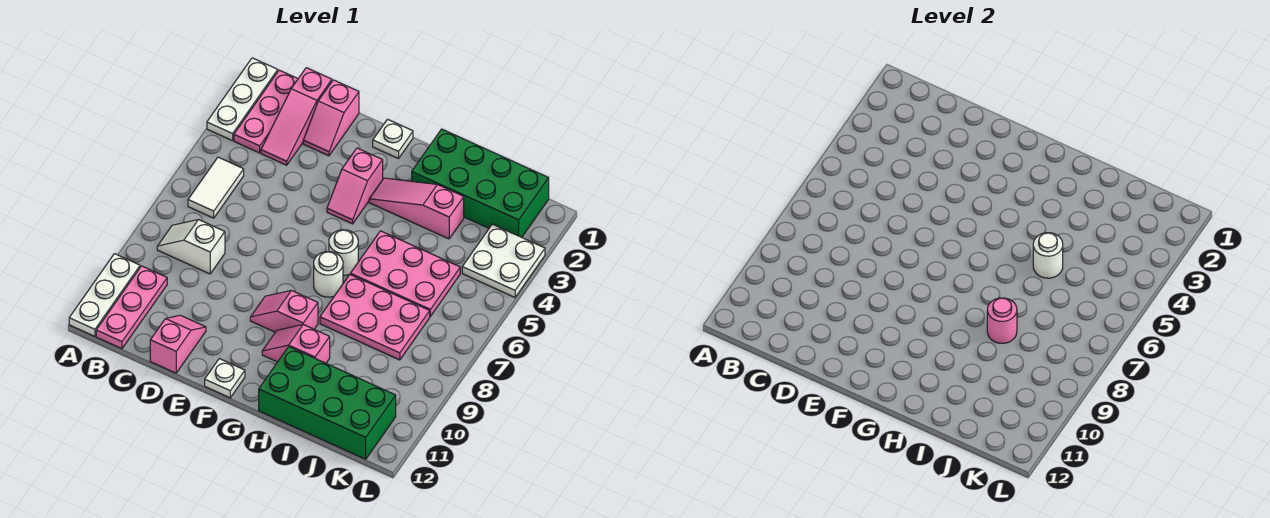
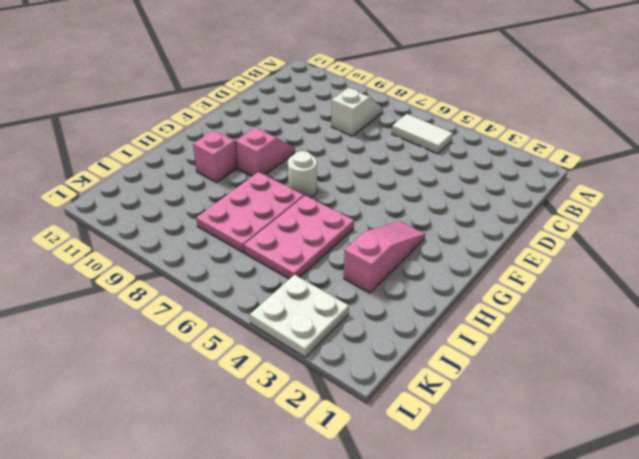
none -> white 1x3 plate [207,58,278,141]
none -> white 1x3 plate [69,254,140,336]
none -> pink 1x3 plate [234,70,298,153]

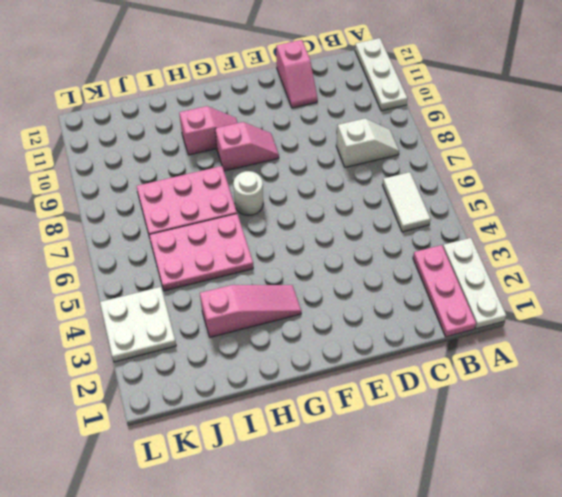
none -> pink 1x3 plate [96,266,167,349]
none -> pink 1x3 slope [261,68,332,165]
none -> pink 1x2 slope [303,80,359,156]

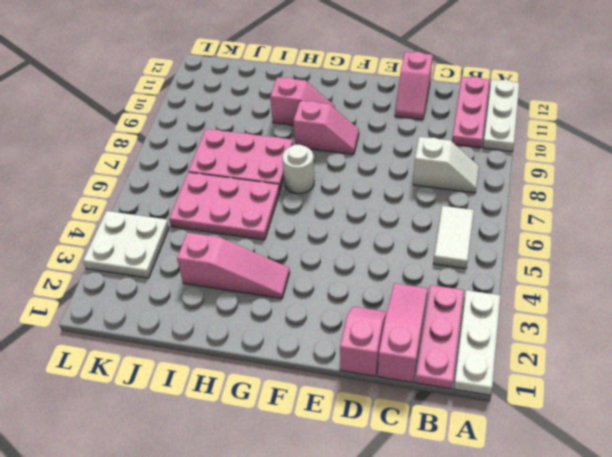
none -> white 1x1 plate [373,119,413,159]
none -> pink 1x2 slope [327,148,383,224]
none -> white 1x1 plate [205,359,245,398]

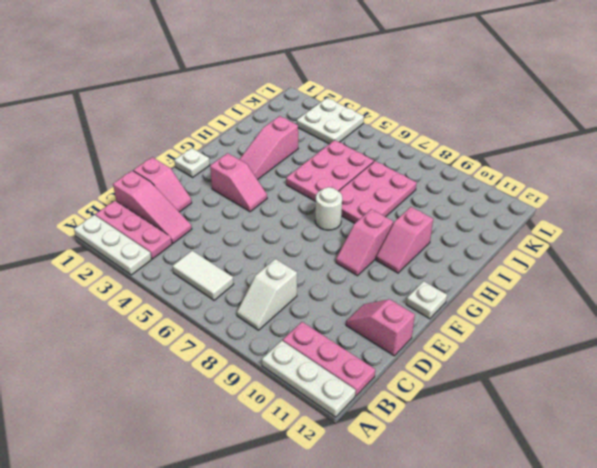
none -> white 1x1 round brick [329,230,358,275]
none -> green 2x4 brick [412,129,549,237]
none -> green 2x4 brick [259,347,396,459]

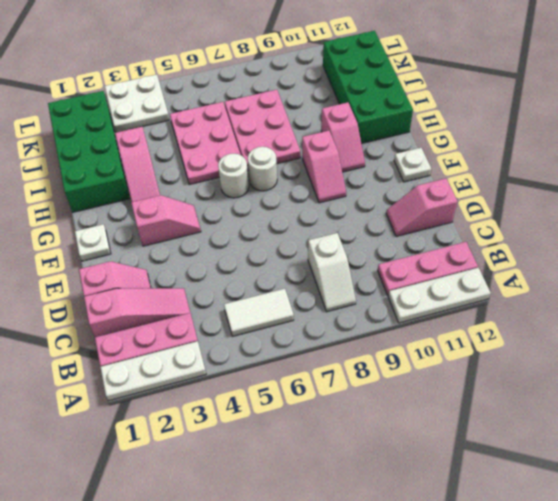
none -> white 1x1 round brick [1033,233,1063,278]
none -> pink 1x1 round brick [987,298,1017,343]

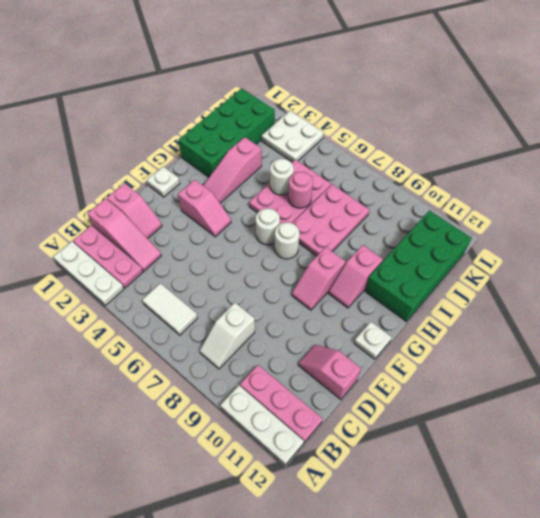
pink 1x1 round brick [288,172,313,208] -> pink 1x1 round brick moved to [987,298,1017,343]

